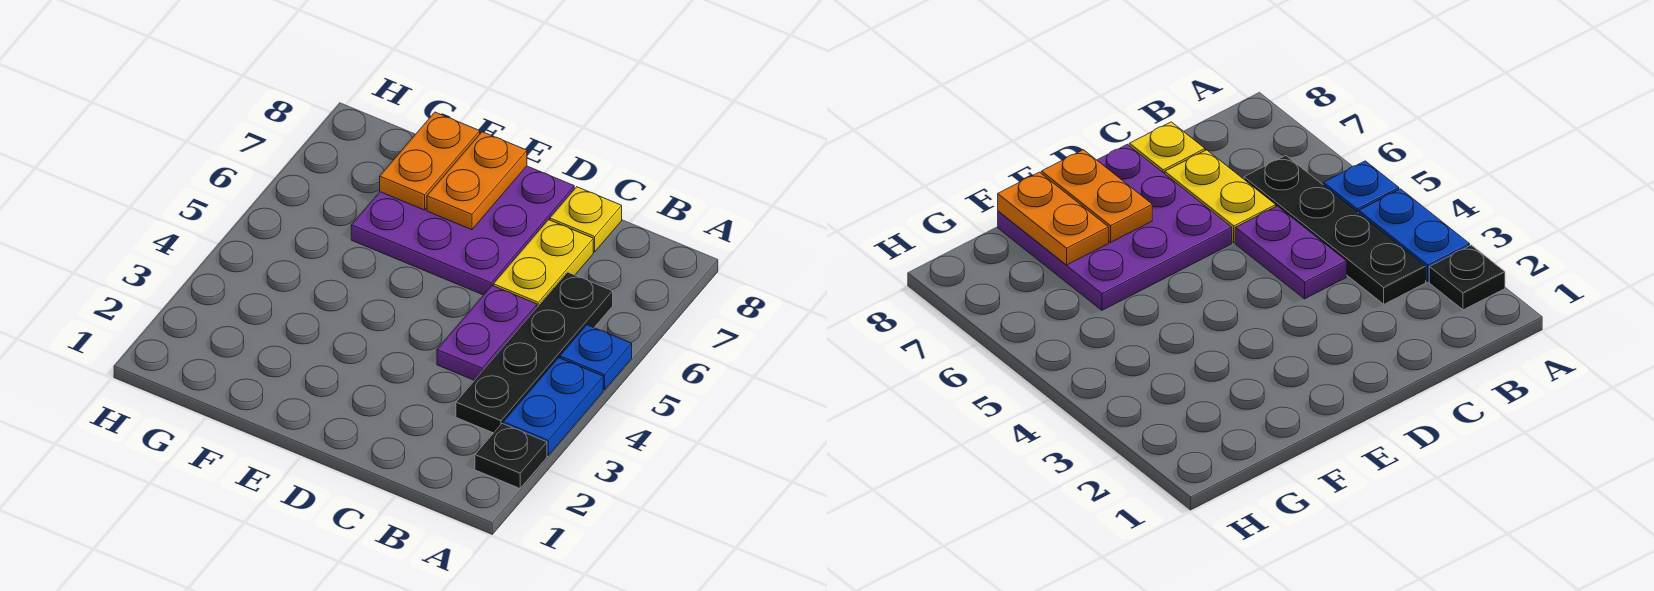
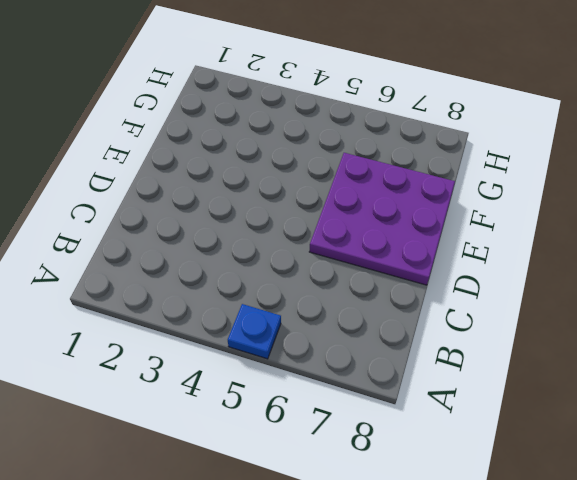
none -> black 1x1 plate [475,424,547,488]
none -> blue 1x2 plate [503,358,603,455]

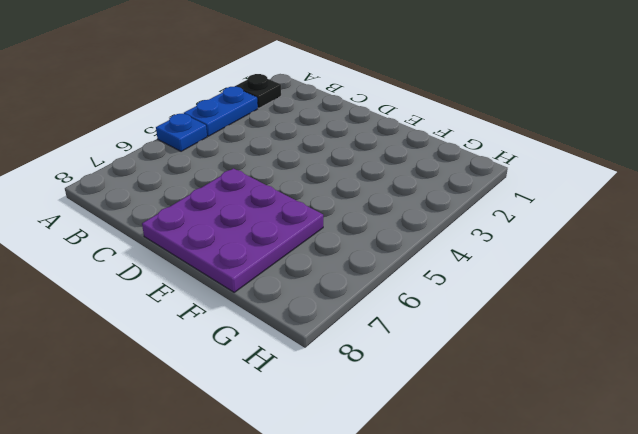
none -> black 1x4 plate [456,272,613,433]
none -> purple 1x2 plate [437,286,537,381]

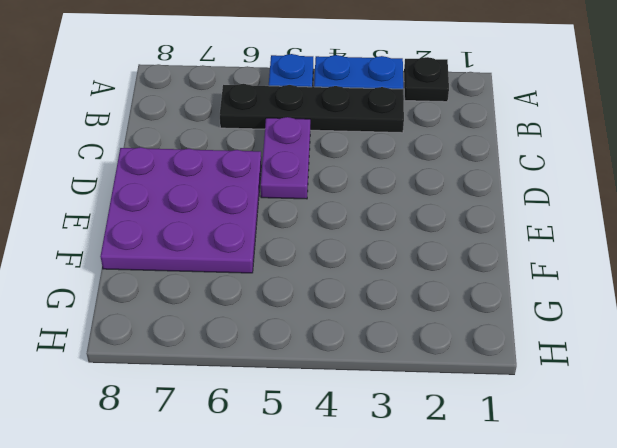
purple 1x2 plate [261,117,310,199] -> purple 1x2 plate turned to [437,286,537,381]
none -> yellow 1x2 plate [493,220,593,307]
none -> yellow 1x1 plate [550,187,622,252]

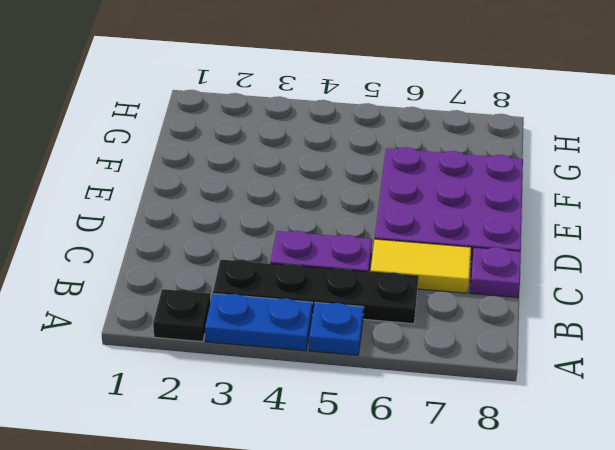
yellow 1x2 tile [371,239,471,293] -> yellow 1x2 plate [493,220,593,307]
purple 1x1 plate [470,247,521,298] -> yellow 1x1 plate [550,187,622,252]
none -> orange 1x2 plate [427,132,527,230]
none -> orange 1x2 plate [380,112,480,210]

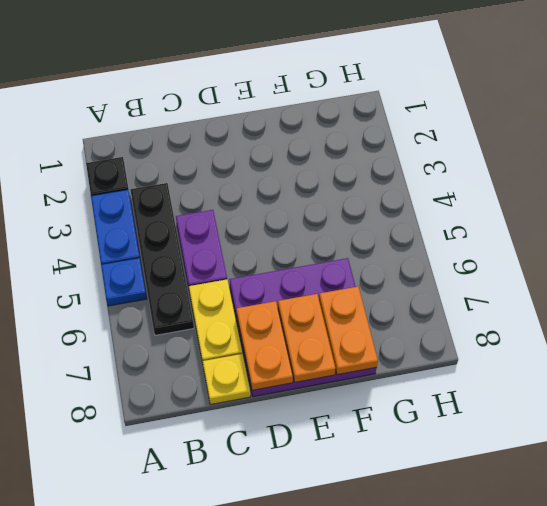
orange 1x2 plate [237,301,293,390] -> none

